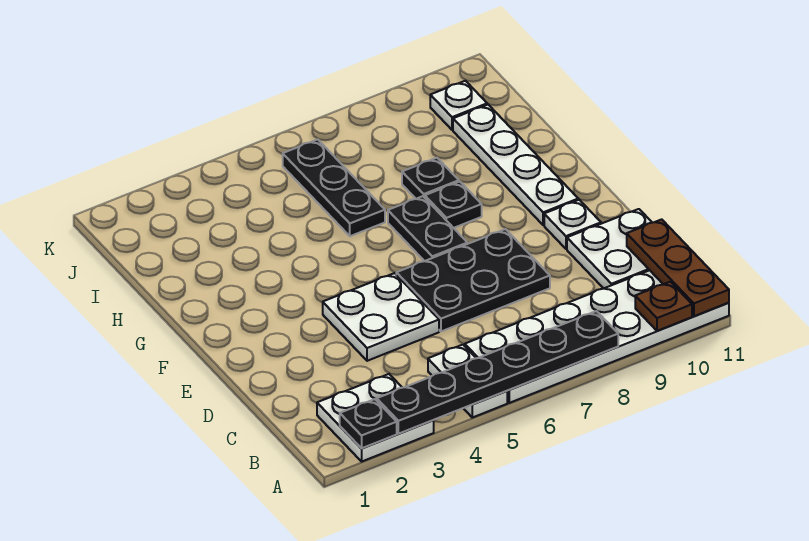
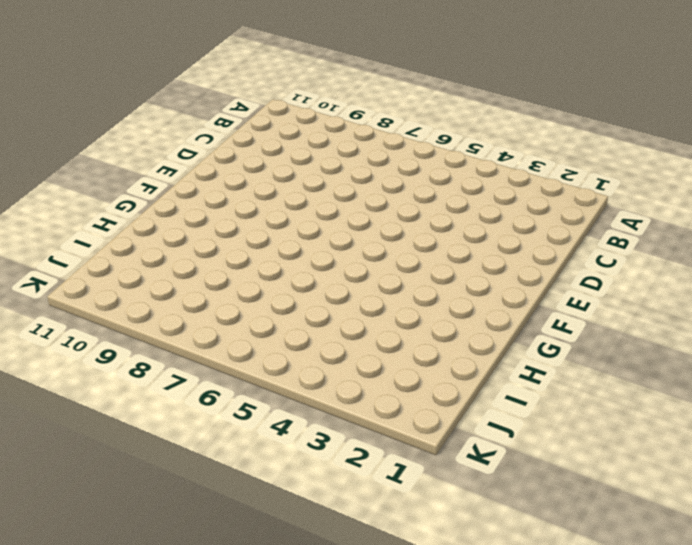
none -> white 2x2 plate [317,374,434,461]
none -> white 1x2 plate [428,345,507,418]
none -> white 2x6 plate [465,270,729,403]

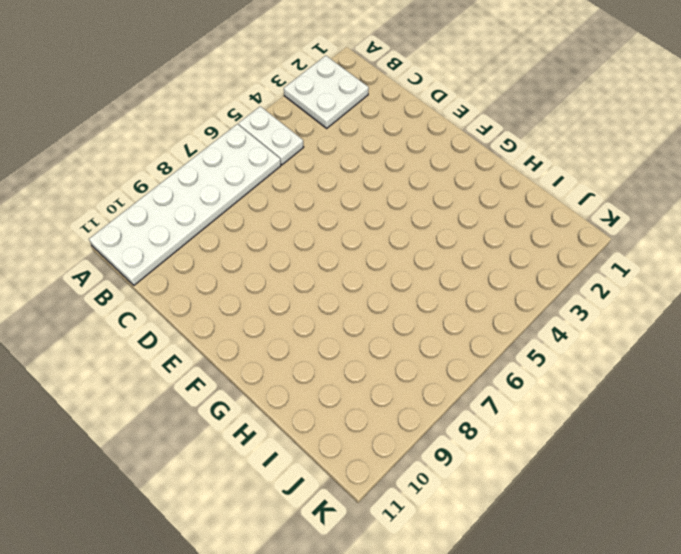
none -> white 2x2 plate [567,209,652,288]
none -> white 2x2 plate [323,273,439,361]
none -> black 2x3 plate [396,229,550,331]

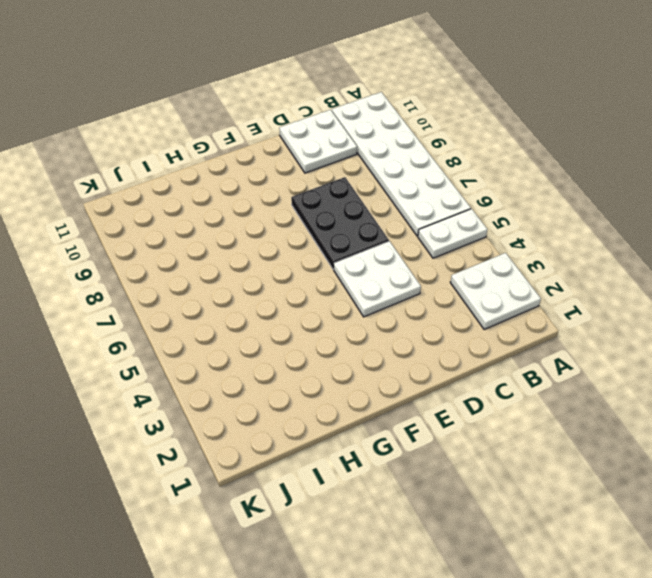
none -> white 1x1 plate [544,200,601,249]
none -> black 1x2 plate [388,196,467,261]
none -> white 1x4 plate [453,105,578,225]

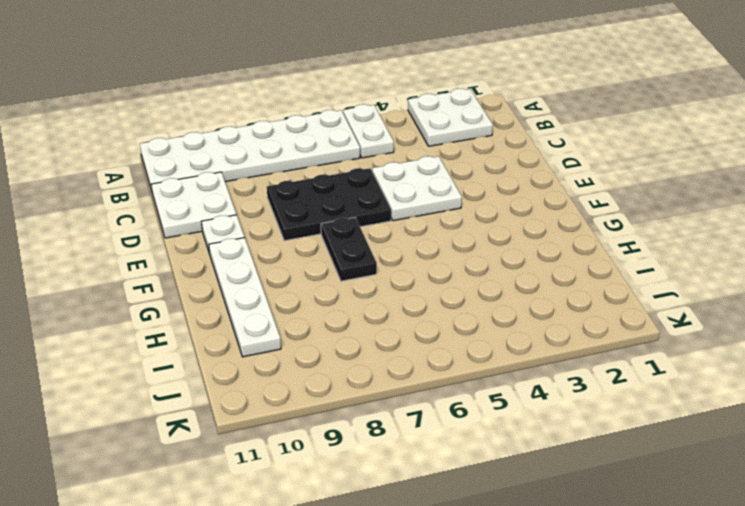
none -> black 1x1 plate [425,182,482,228]
none -> black 1x3 plate [283,139,385,236]
none -> black 1x1 plate [402,158,459,199]

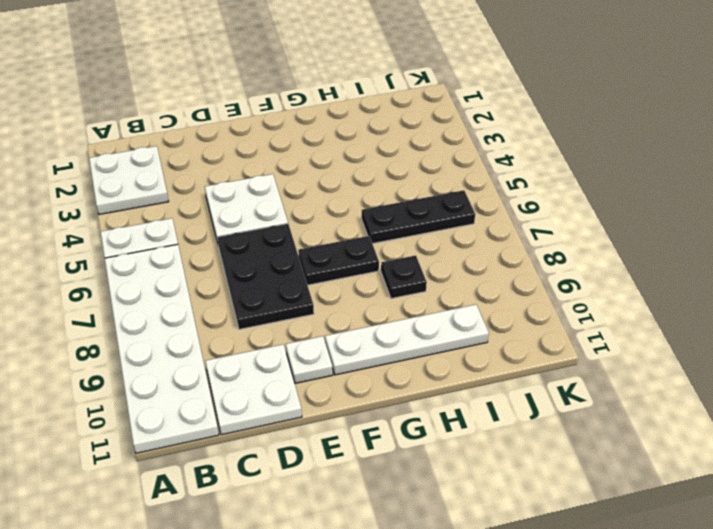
none -> black 1x1 plate [425,182,482,228]
none -> white 1x1 plate [430,81,487,130]
none -> black 1x1 plate [340,399,397,449]

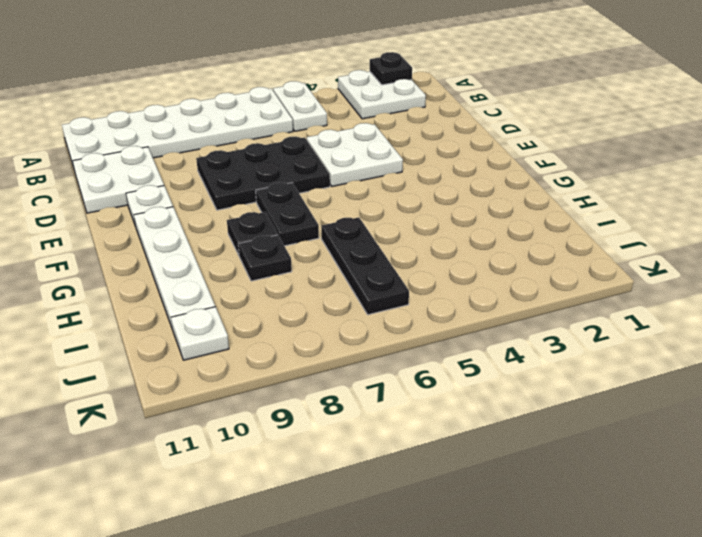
none -> black 1x6 plate [377,311,618,434]
none -> brown 1x1 plate [635,282,692,331]
none -> brown 1x3 plate [627,219,729,316]

